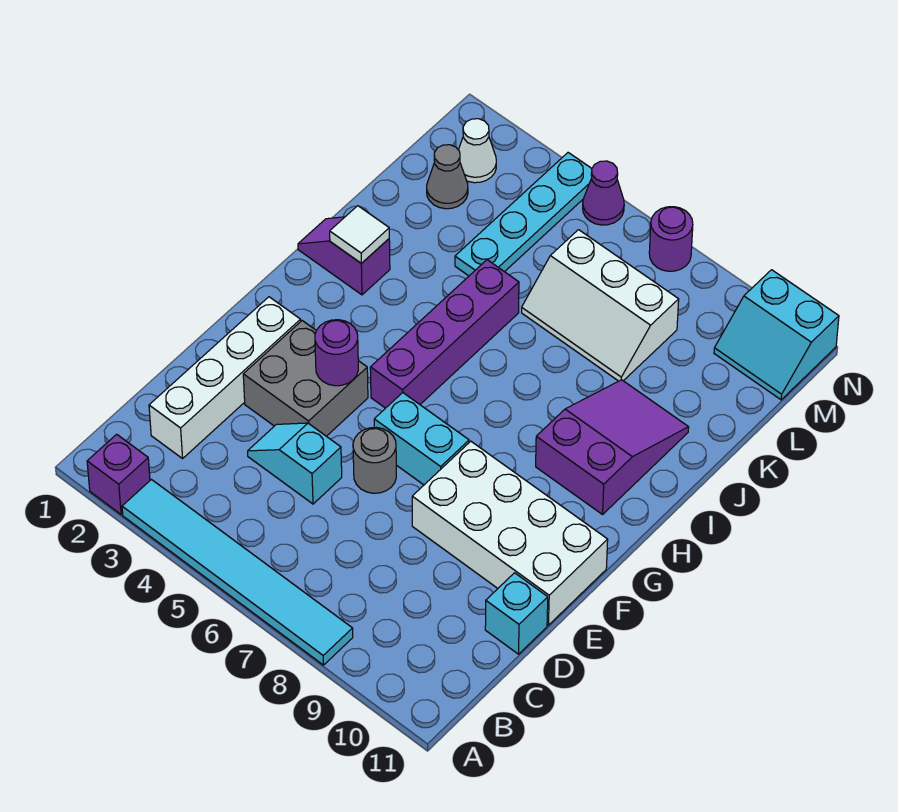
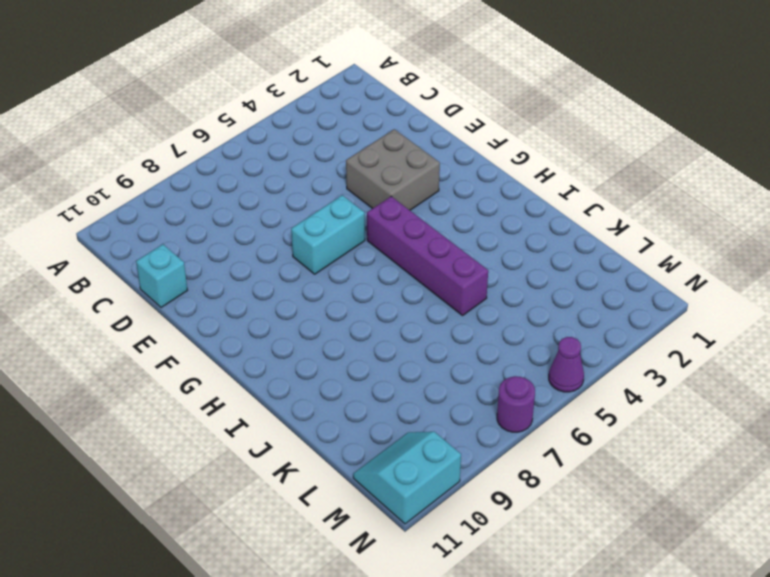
none -> purple 1x1 brick [87,434,150,514]
none -> cyan 1x6 tile [122,480,353,665]
none -> white 1x4 brick [149,297,301,458]

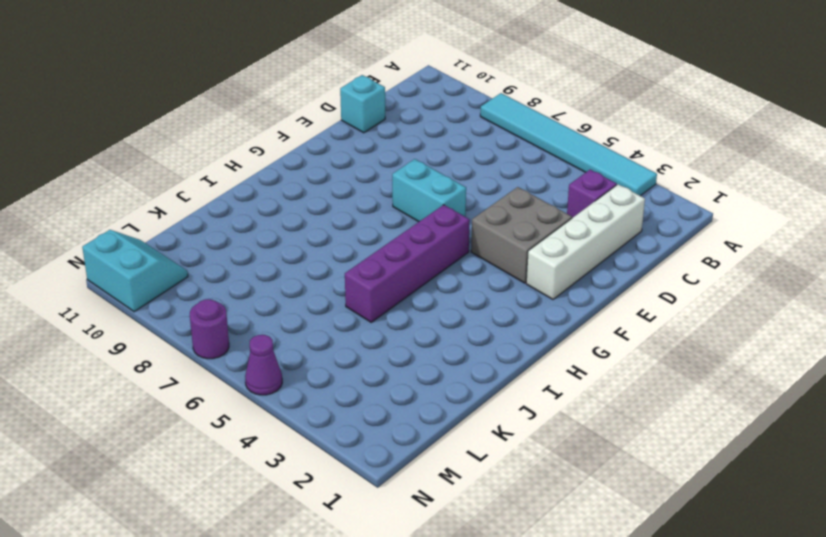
purple 1x1 brick [567,170,617,218] -> purple 1x1 brick moved to [87,434,150,514]
none -> cyan 1x2 slope [248,423,342,504]
none -> grey 1x1 round brick [353,428,396,493]
none -> white 2x4 brick [412,441,608,625]

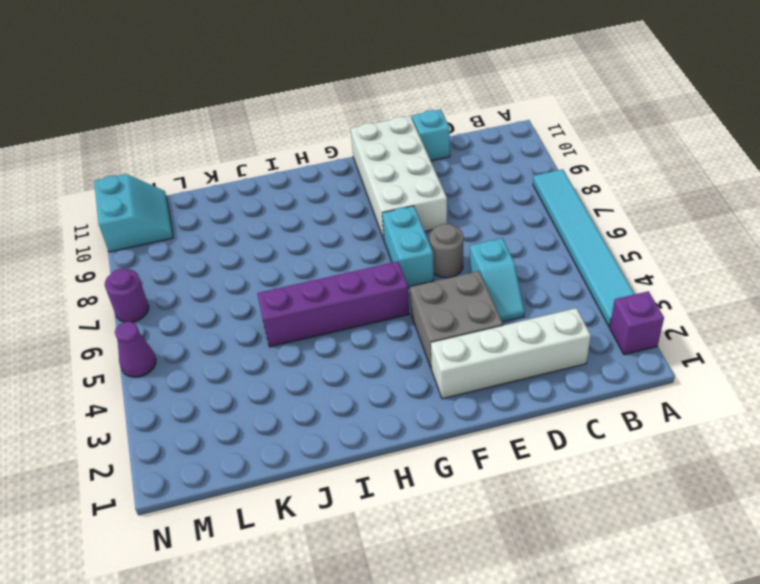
none -> purple 2x3 slope [536,380,689,514]
none -> purple 1x2 slope [298,217,390,295]
none -> cyan 1x4 plate [455,153,592,276]

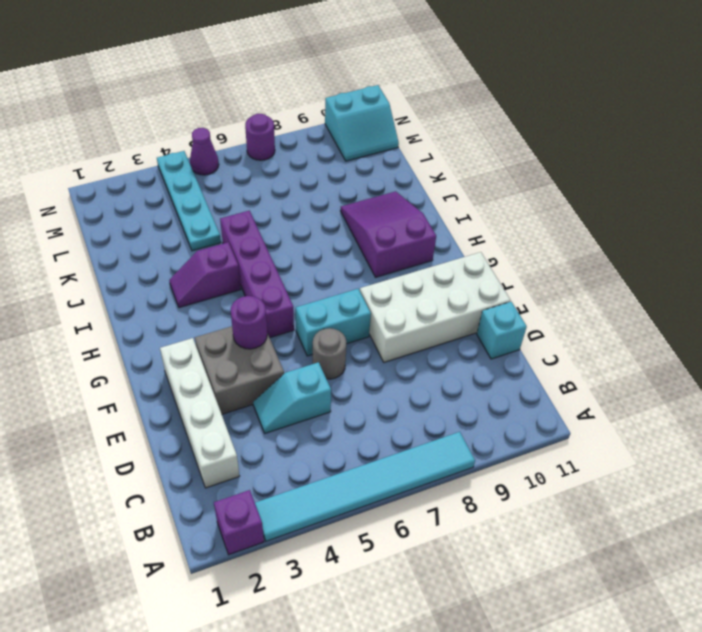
purple 1x2 slope [169,242,241,308] -> purple 1x2 slope moved to [298,217,390,295]
none -> white 2x3 slope [522,230,679,381]
none -> grey 1x1 cone [427,145,468,209]
none -> white 1x1 cone [459,119,496,183]

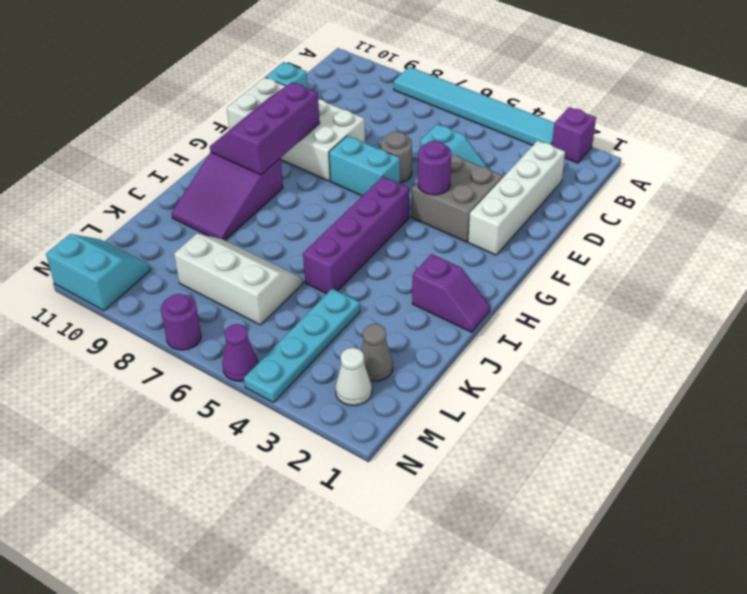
purple 2x3 slope [210,82,320,175] -> none
none -> white 1x1 tile [330,206,389,263]

